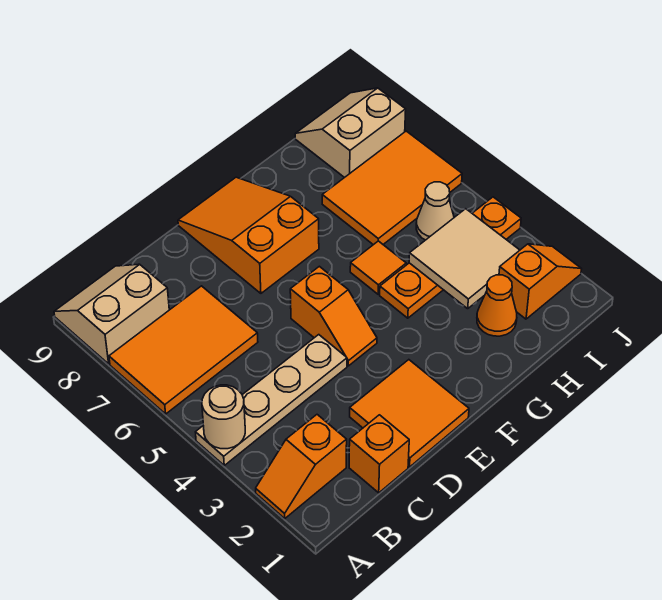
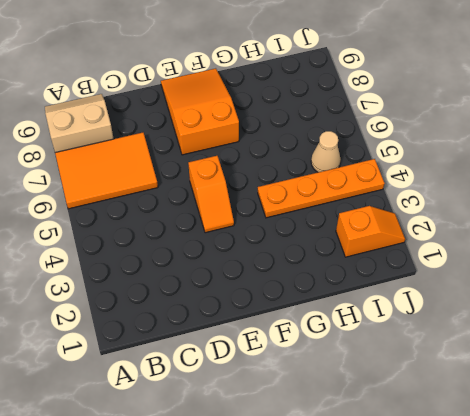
none -> orange 1x2 slope [256,415,347,518]
none -> tan 1x4 plate [196,335,347,465]
none -> orange 1x1 brick [349,415,409,493]

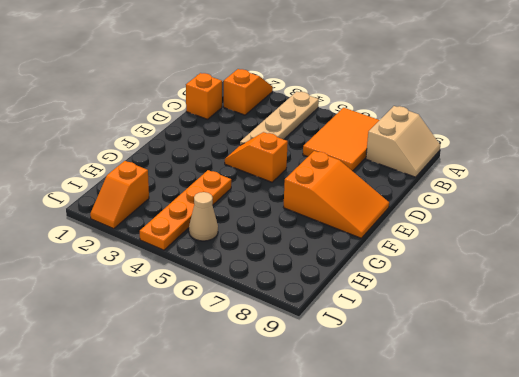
none -> orange 2x2 tile [350,360,469,467]
none -> orange 1x1 tile [350,241,406,294]
none -> orange 1x1 cone [477,275,517,336]

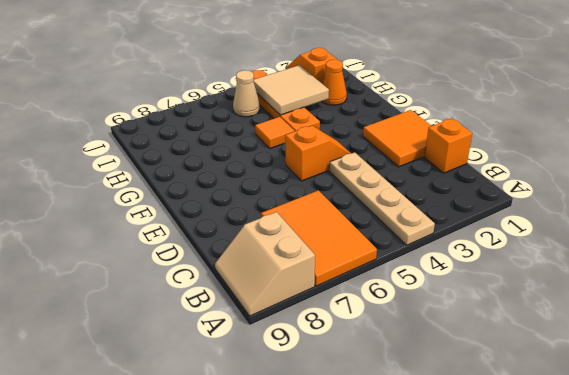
none -> orange 1x2 slope [256,415,347,518]
none -> orange 2x3 slope [178,177,319,293]
none -> orange 2x3 tile [322,131,462,245]

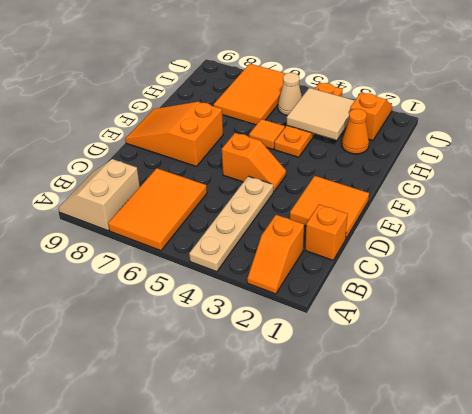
none -> tan 2x2 slope [295,88,406,178]
none -> tan 1x1 round brick [202,385,245,449]

